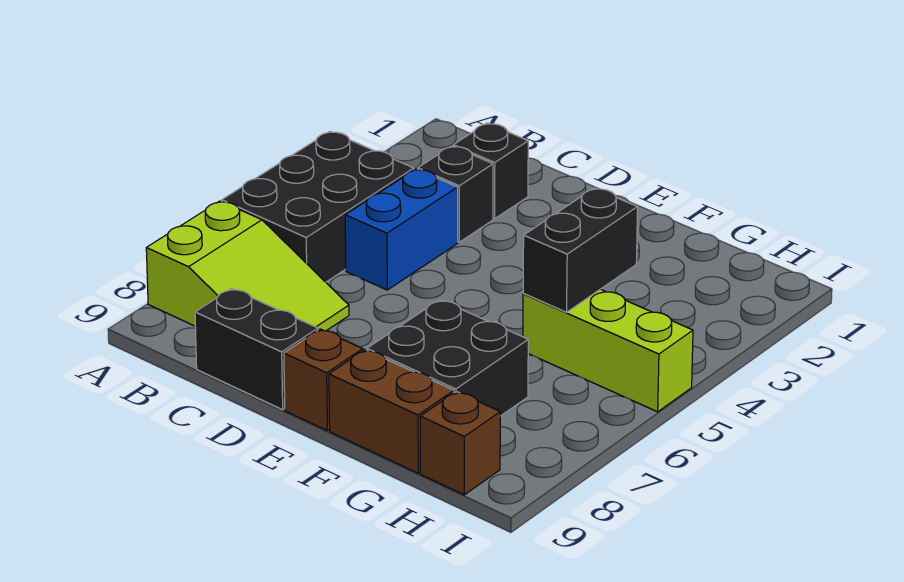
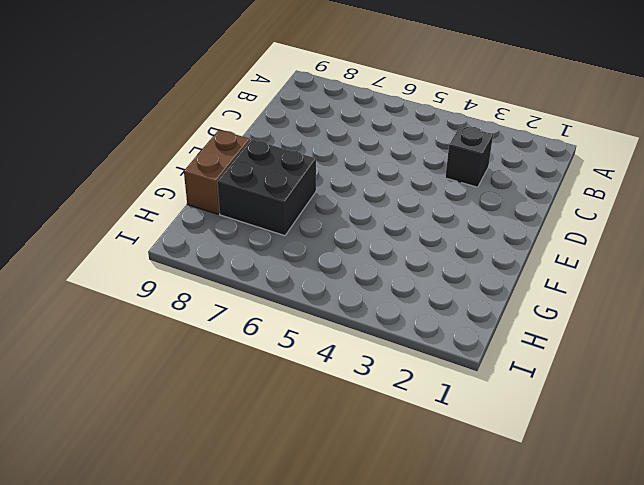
none -> black 2x3 brick [222,132,414,282]
none -> lime 2x3 slope [146,201,349,331]
none -> black 1x1 brick [453,123,528,219]

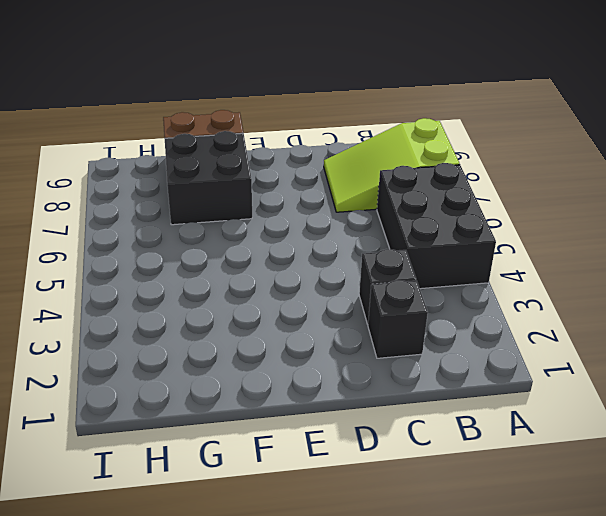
none -> blue 1x2 brick [345,169,458,290]
none -> black 1x2 brick [195,289,318,410]
none -> brown 1x1 brick [284,329,363,431]

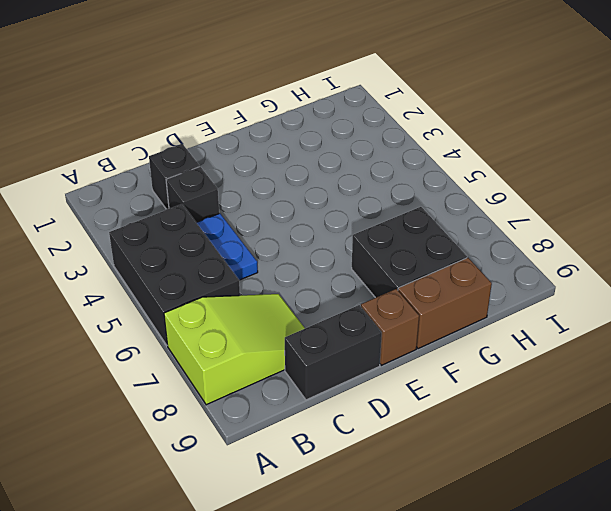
blue 1x2 plate [196,213,258,280] -> blue 1x2 brick [345,169,458,290]
none -> lime 1x3 brick [523,289,693,412]
none -> brown 1x1 brick [420,392,500,495]
none -> black 1x2 brick [523,188,638,312]

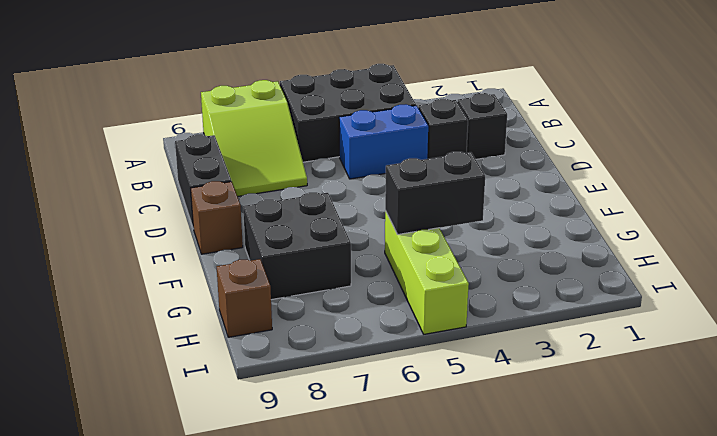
none -> brown 1x2 brick [329,350,454,473]

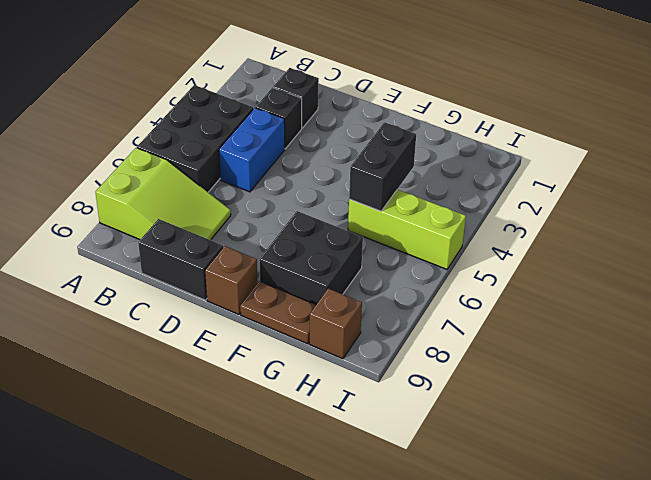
brown 1x2 plate [240,281,316,344] -> brown 1x2 brick [329,350,454,473]

